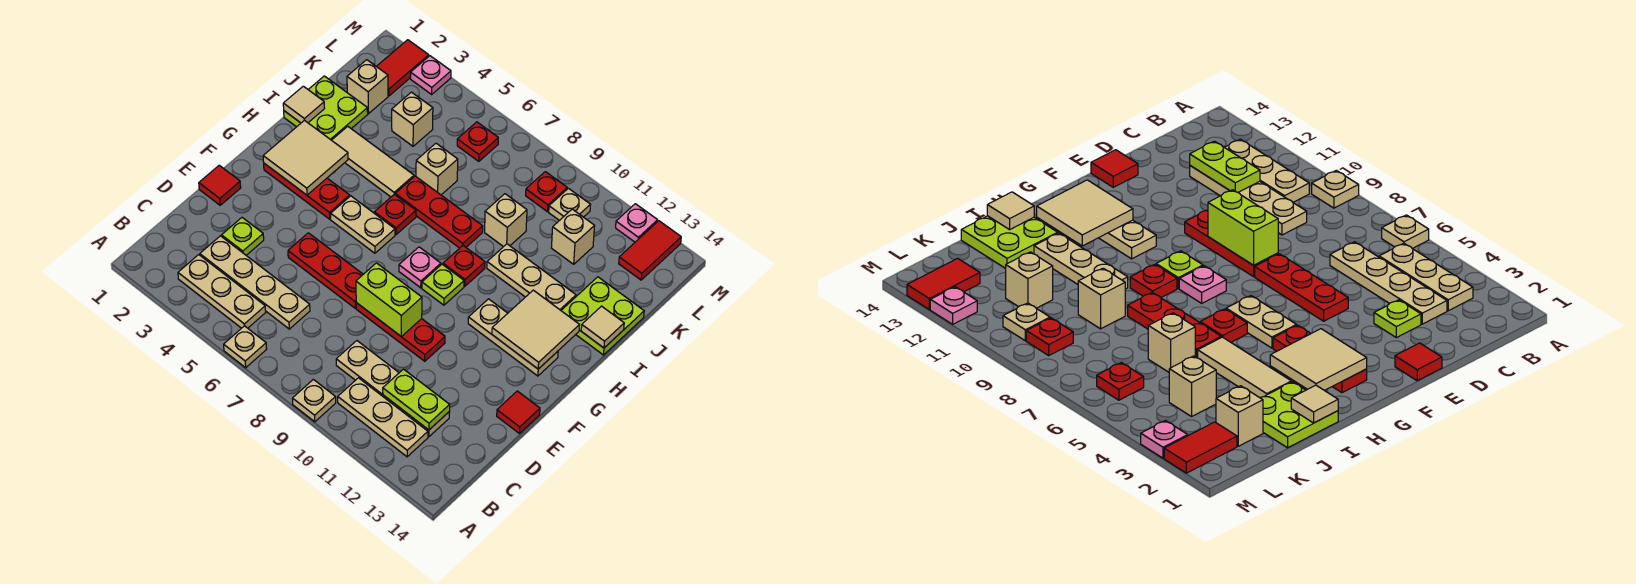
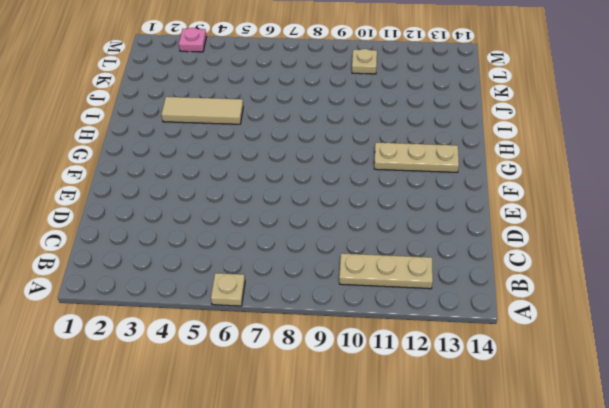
none -> tan 1x1 plate [292,379,336,422]
none -> tan 1x3 plate [178,255,266,328]
none -> tan 1x4 plate [200,236,310,329]
none -> tan 1x4 plate [336,341,450,437]

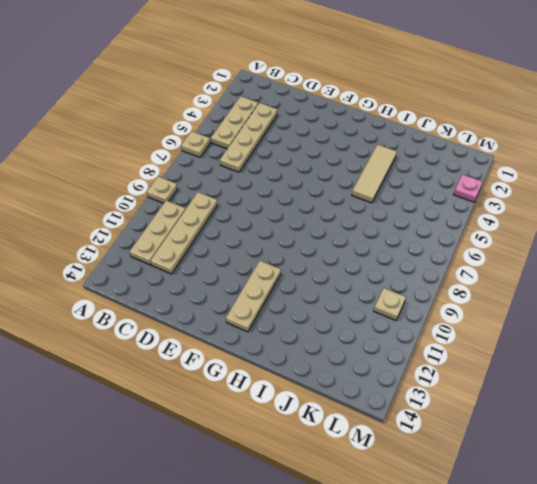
none -> lime 1x1 plate [222,218,264,255]
none -> red 1x1 tile [199,165,241,205]
none -> red 1x3 plate [288,233,363,308]
none -> red 1x3 plate [356,303,445,361]

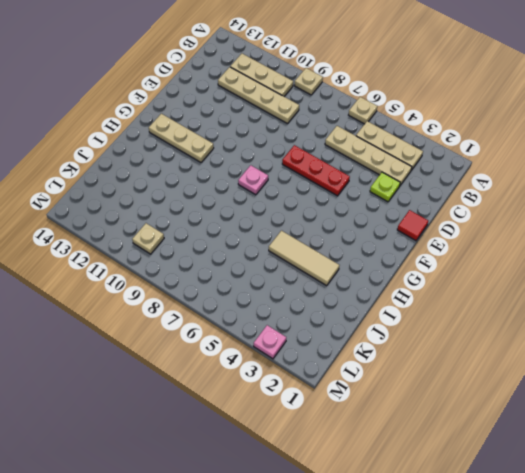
none -> red 1x3 plate [356,303,445,361]
none -> red 1x1 tile [497,391,540,433]
none -> red 1x3 plate [264,163,350,219]
none -> tan 1x2 plate [331,196,395,253]

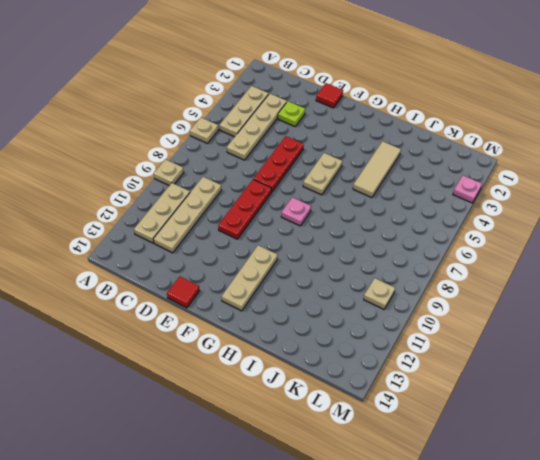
none -> red 1x3 plate [264,163,350,219]
none -> lime 1x1 plate [422,264,464,305]
none -> red 1x1 plate [374,194,416,235]
none -> red 1x1 plate [443,246,485,286]

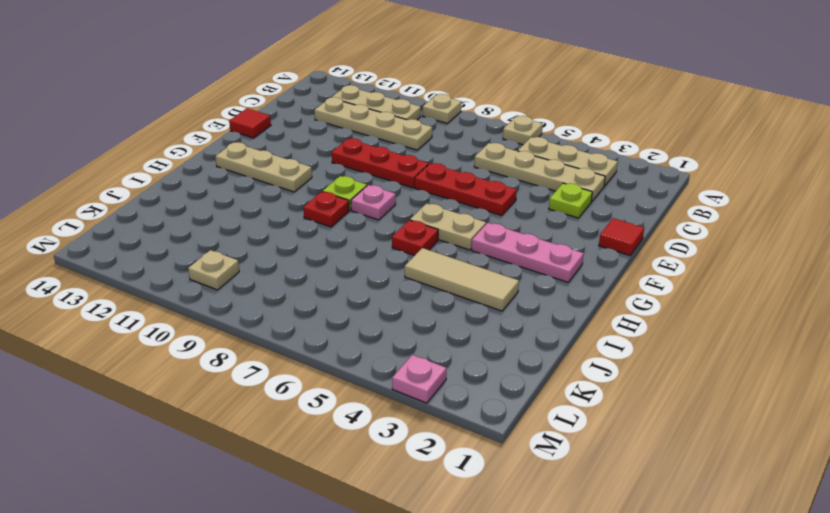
pink 1x3 plate [472,223,584,282] -> red 1x3 plate [264,163,350,219]
none -> lime 2x2 plate [284,76,368,140]
none -> red 1x3 plate [395,176,483,248]
none -> tan 1x3 plate [487,244,576,310]
none -> lime 2x2 plate [561,277,644,355]

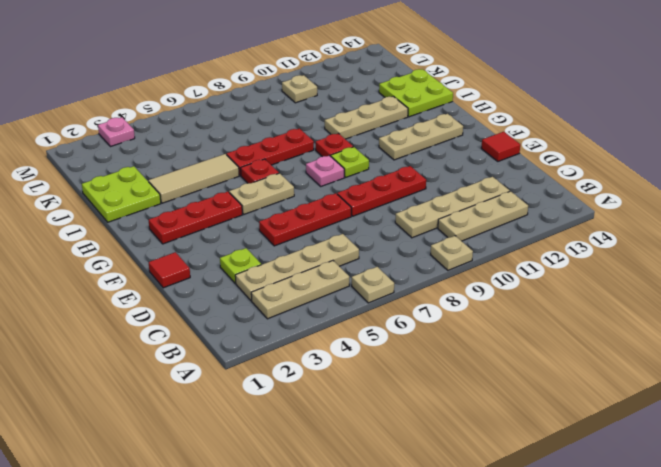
none -> tan 1x1 brick [416,143,458,195]
none -> tan 1x1 brick [485,194,527,247]
none -> tan 1x1 brick [347,60,388,114]
none -> tan 1x1 brick [392,92,433,146]

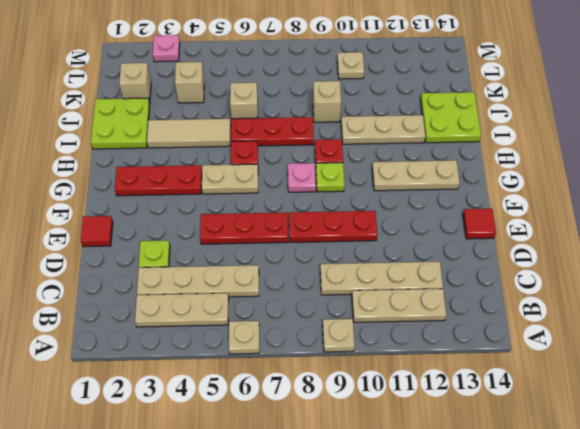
none -> tan 1x1 brick [551,209,595,264]
none -> red 1x2 tile [376,40,429,96]
none -> red 1x1 plate [457,122,498,161]
none -> red 1x1 plate [526,172,567,212]

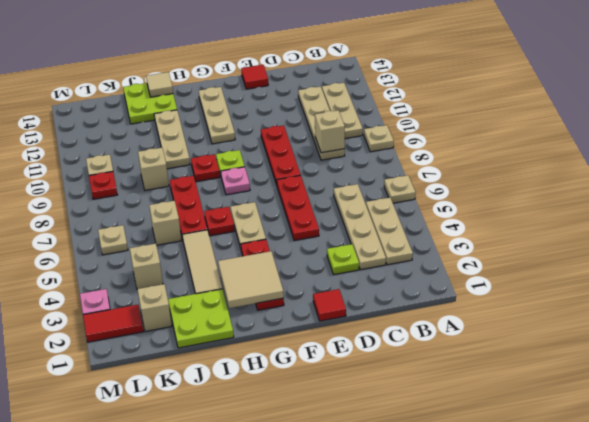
tan 1x1 brick [315,110,345,153] -> tan 1x1 brick moved to [551,209,595,264]
tan 1x1 plate [98,225,128,255] -> red 1x1 plate [457,122,498,161]
none -> red 1x2 tile [619,221,681,280]
none -> pink 1x1 plate [616,204,658,242]
none -> lime 1x2 plate [383,369,450,430]
none -> lime 1x2 brick [356,263,422,337]

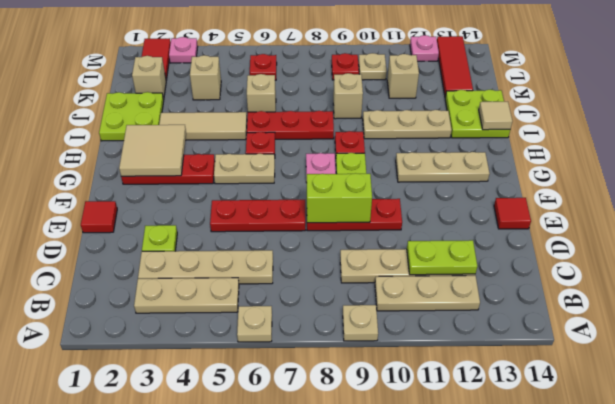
red 1x3 tile [437,36,473,97] -> red 1x2 tile [619,221,681,280]
none -> tan 2x2 tile [492,290,580,369]
none -> tan 1x1 tile [283,86,325,123]

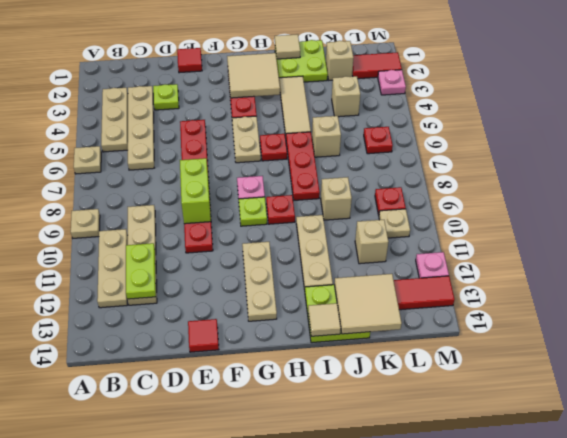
tan 2x2 tile [334,274,402,334] -> tan 2x2 tile moved to [492,290,580,369]

